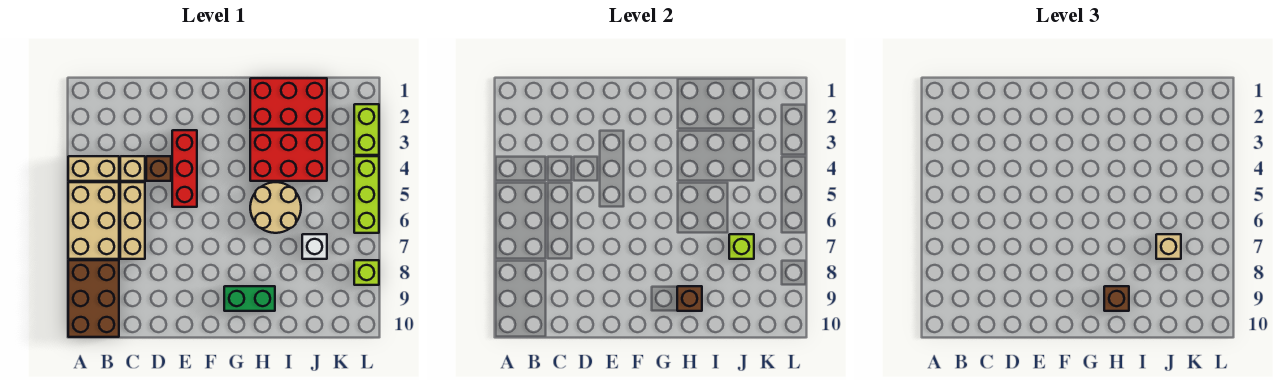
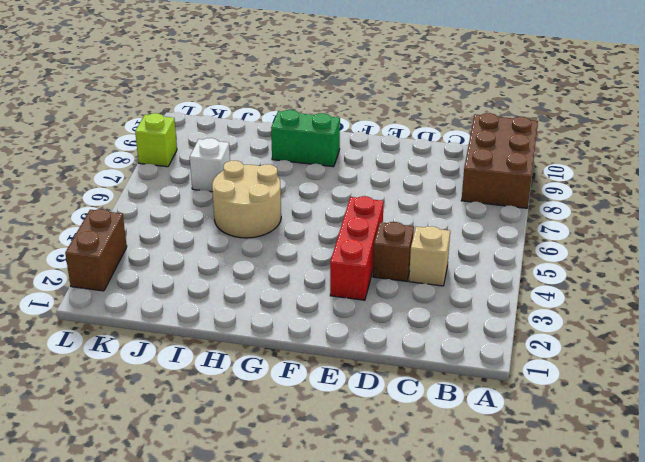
brown 1x2 brick [65,209,127,291] -> lime 1x2 brick [354,104,379,155]
none -> tan 1x2 brick [68,156,119,181]
none -> tan 2x3 brick [68,182,119,259]
none -> tan 1x3 brick [120,182,145,259]

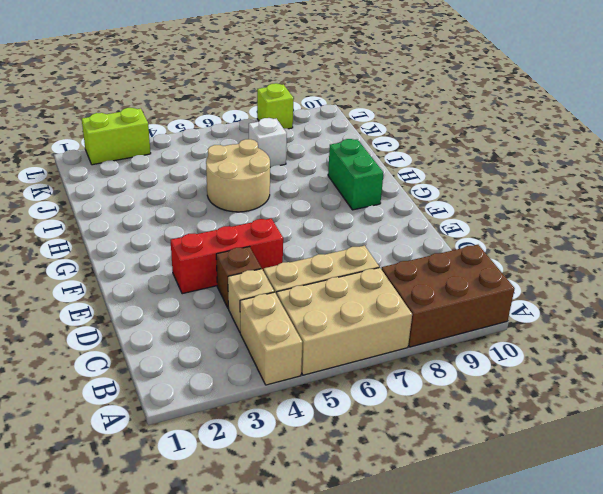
none -> red 2x3 brick [250,78,327,129]
none -> red 2x3 brick [250,130,327,181]
none -> lime 1x3 brick [354,156,379,233]

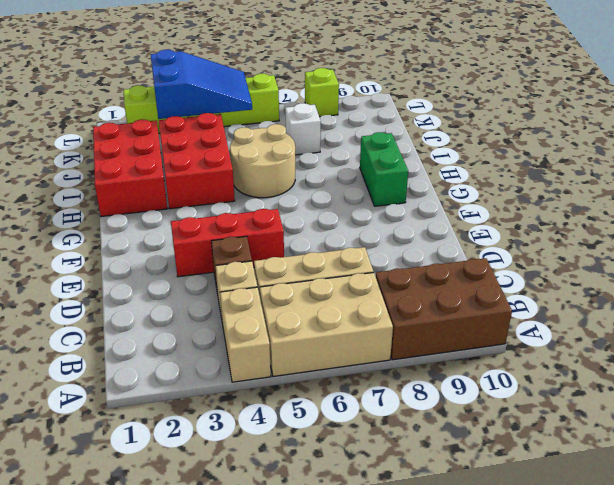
blue 2x3 slope [150,50,252,119] -> none
none -> brown 1x1 brick [677,286,702,311]
none -> lime 1x1 brick [729,234,754,259]
none -> brown 1x1 brick [1104,286,1129,311]

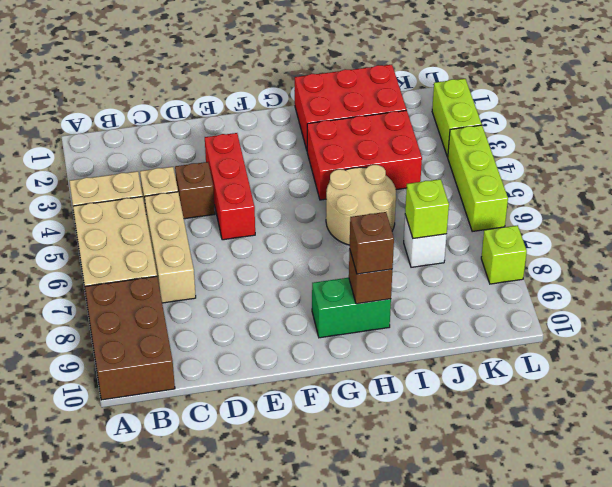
none -> tan 1x1 brick [1156,234,1181,259]

